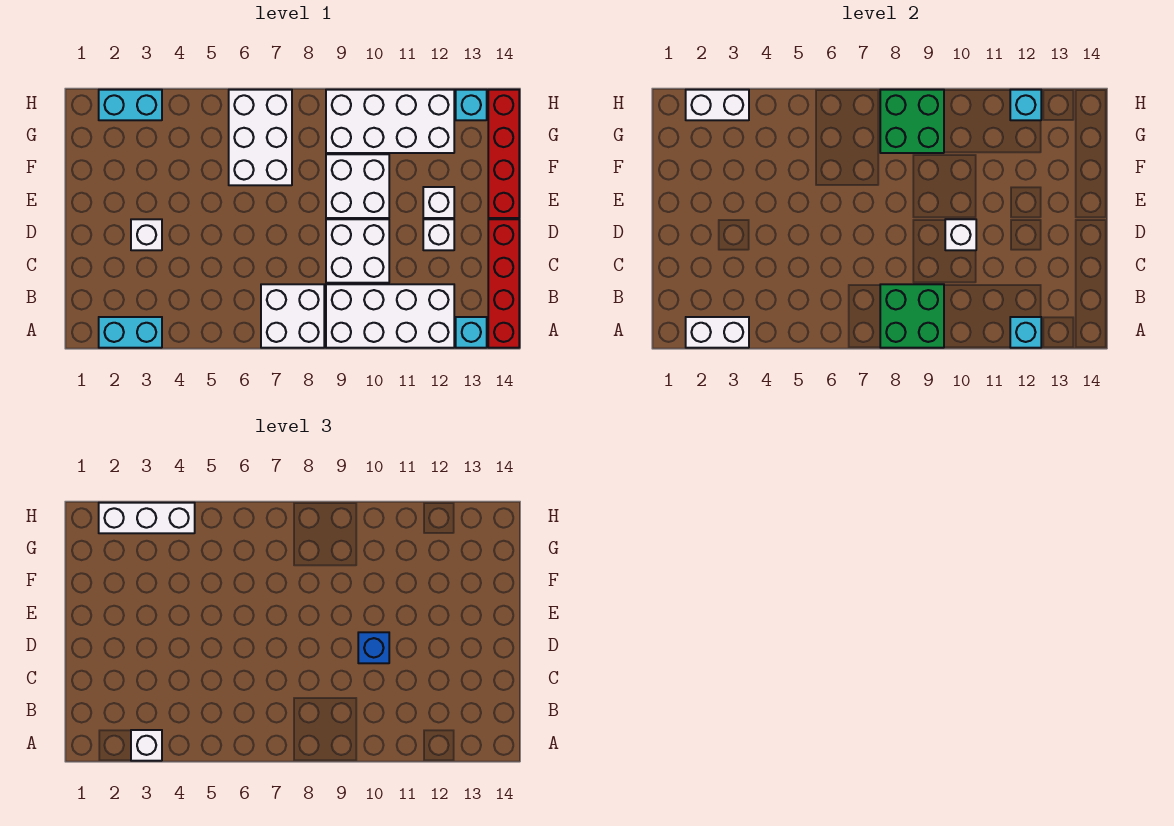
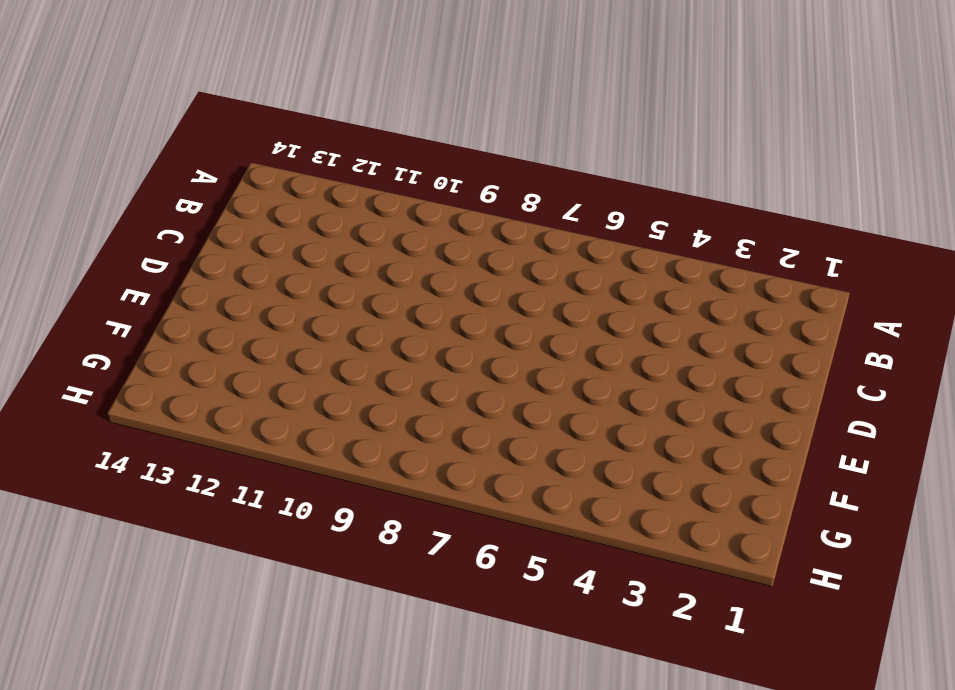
none -> cyan 1x2 brick [99,317,162,348]
none -> white 2x2 brick [261,284,324,348]
none -> white 2x4 brick [326,284,454,348]

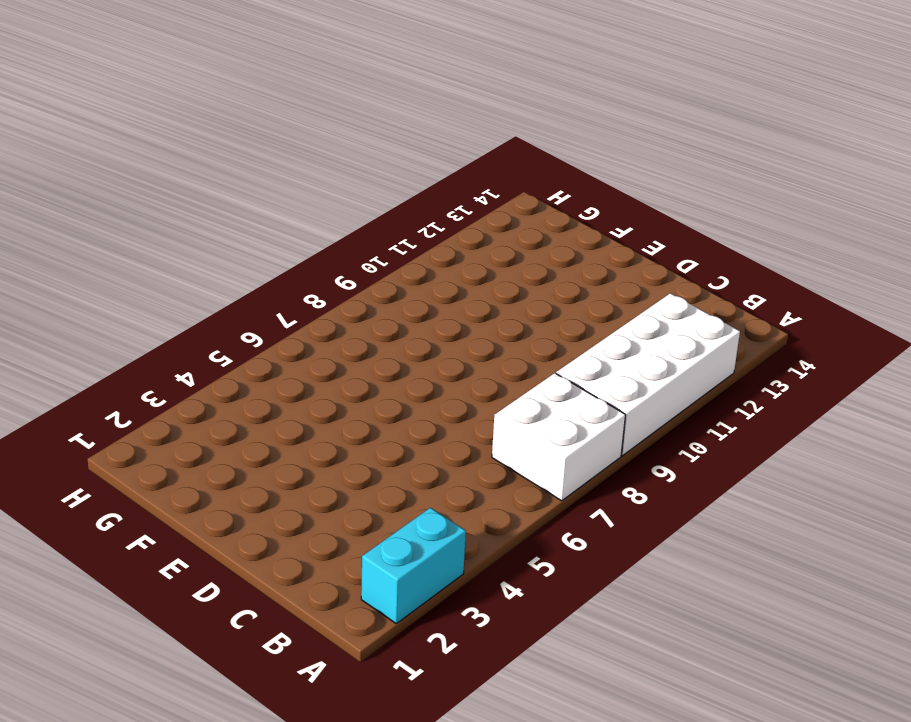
none -> cyan 1x1 brick [456,317,487,348]
none -> red 1x4 brick [488,219,519,348]
none -> white 2x2 brick [326,219,389,283]

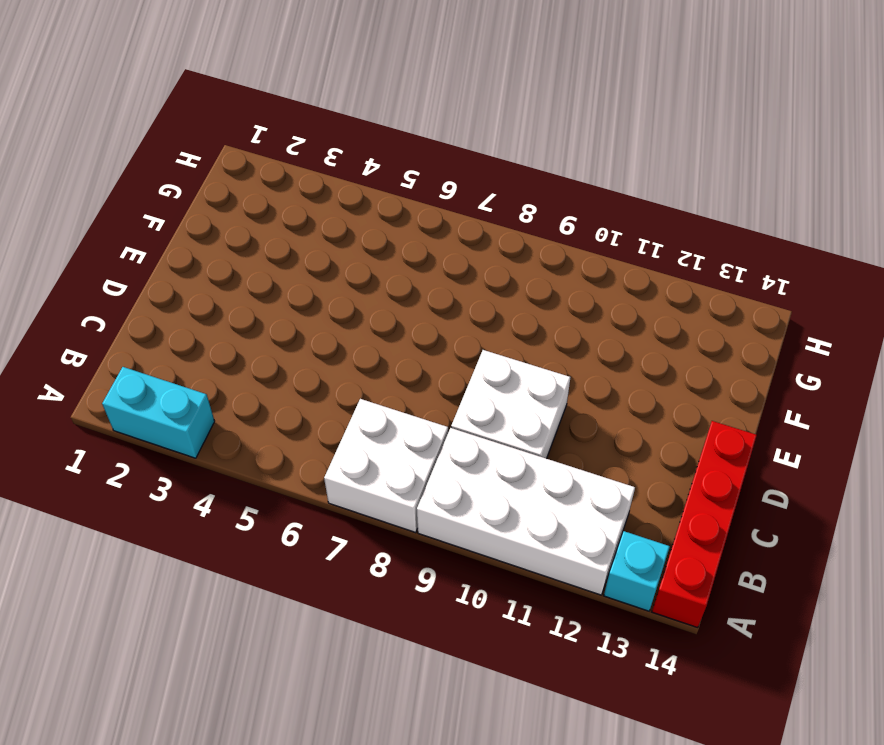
none -> white 1x1 brick [131,219,162,250]
none -> white 1x1 brick [423,219,454,250]
none -> white 2x2 brick [326,154,389,218]

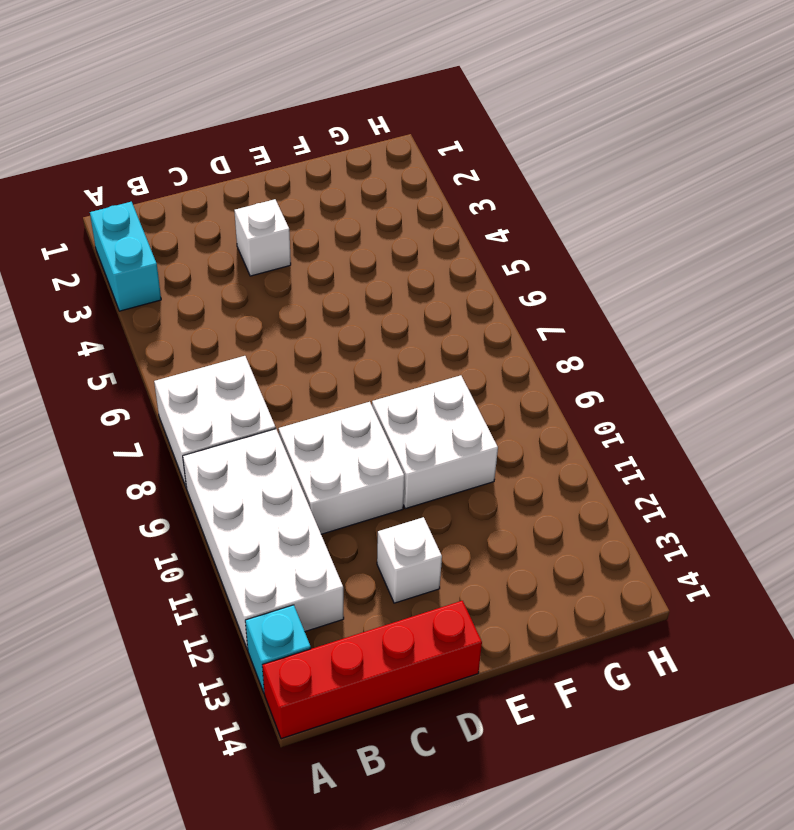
none -> white 1x1 brick [423,187,454,218]
none -> red 1x4 brick [488,90,519,218]
none -> white 2x3 brick [229,90,292,185]

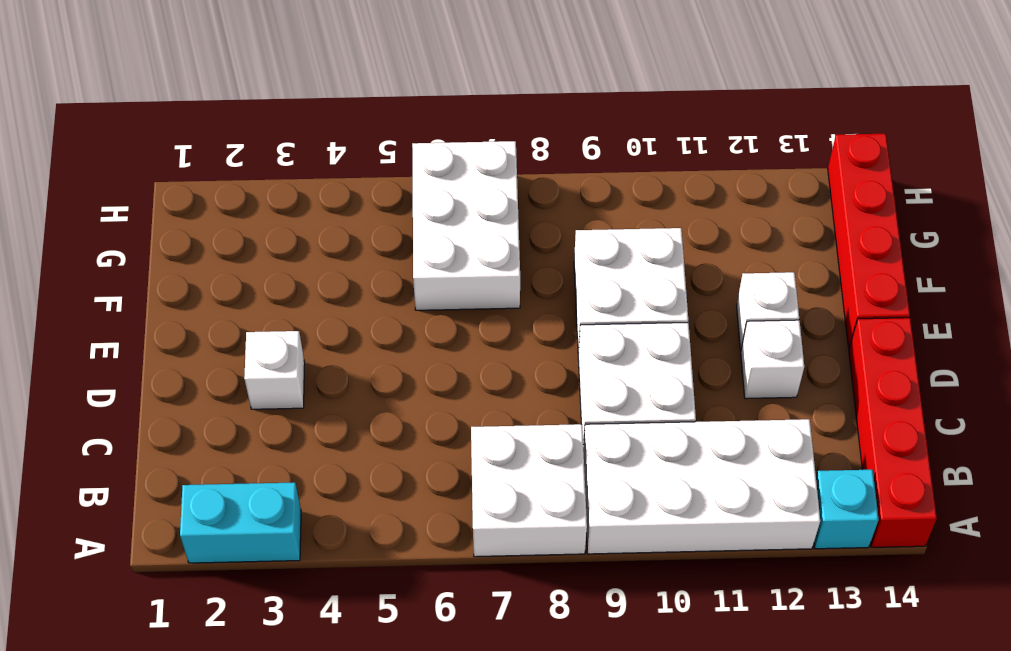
none -> white 2x4 brick [326,90,454,153]
none -> cyan 1x2 brick [99,90,162,120]
none -> cyan 1x1 brick [456,90,487,120]

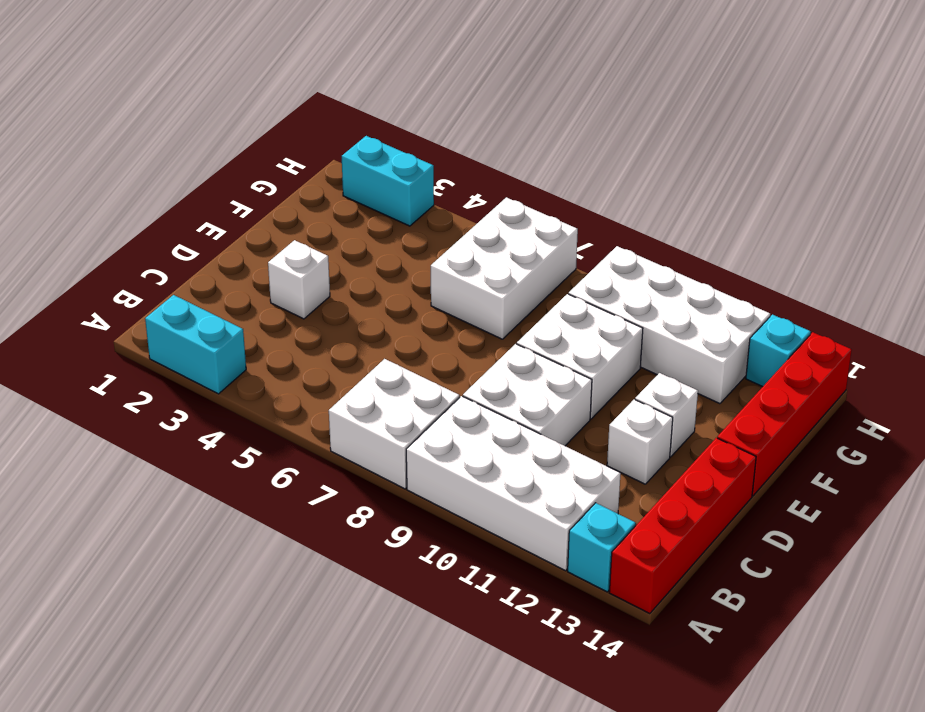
none -> white 1x2 brick [686,317,749,348]
none -> green 2x2 brick [880,284,944,348]
none -> cyan 1x1 brick [1010,317,1041,348]

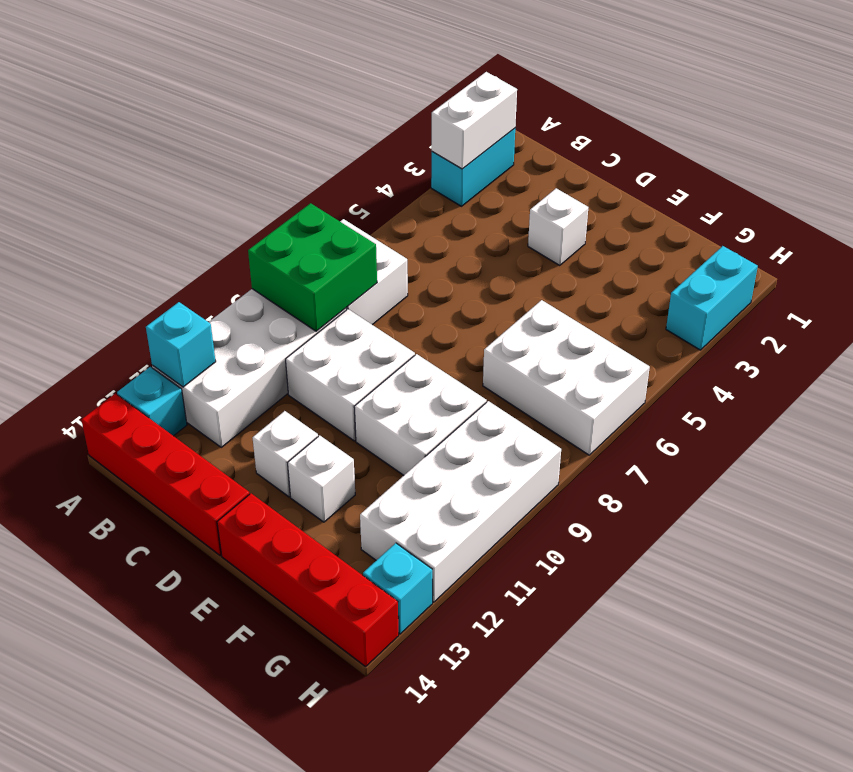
none -> white 1x1 brick [945,219,976,250]
none -> green 2x2 brick [880,90,944,153]
none -> white 1x2 brick [686,90,749,120]

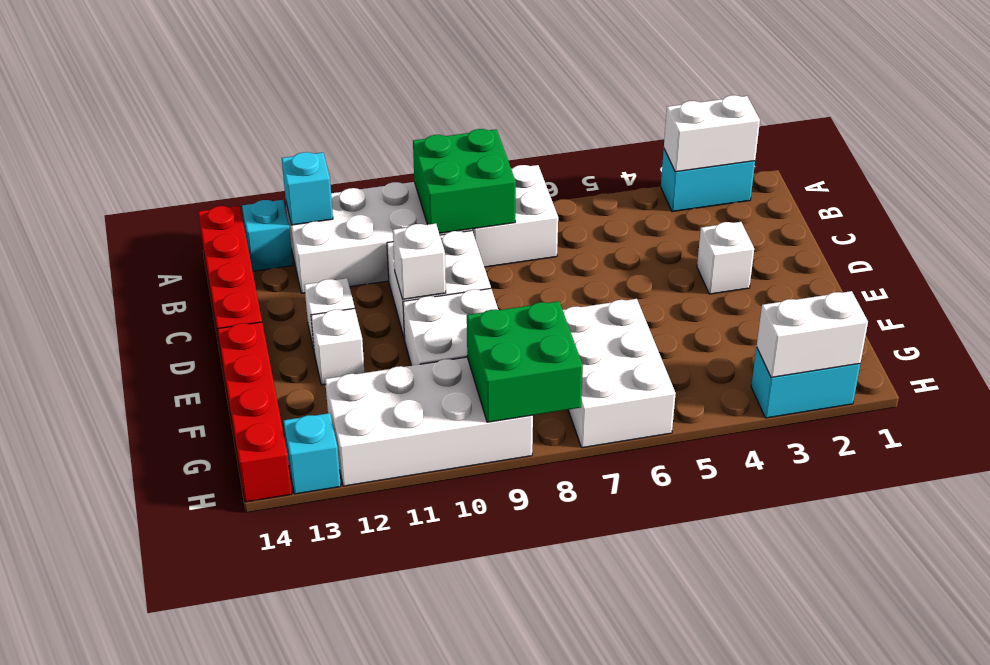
none -> cyan 1x1 brick [1010,90,1041,120]
none -> white 1x1 brick [131,730,162,761]
none -> blue 1x1 brick [358,632,389,663]

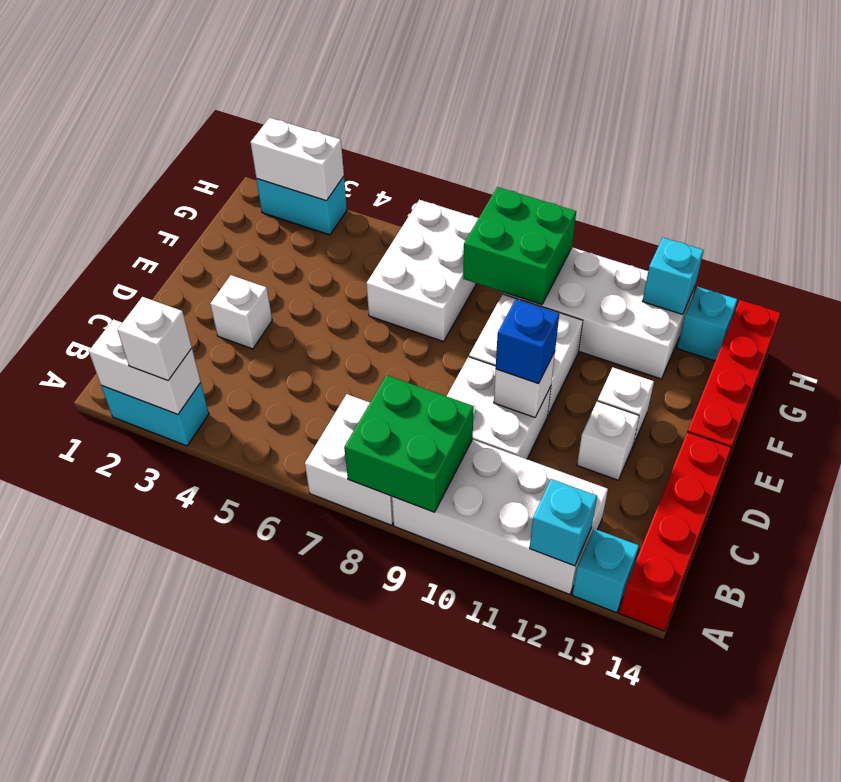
none -> white 1x3 brick [99,503,195,533]

